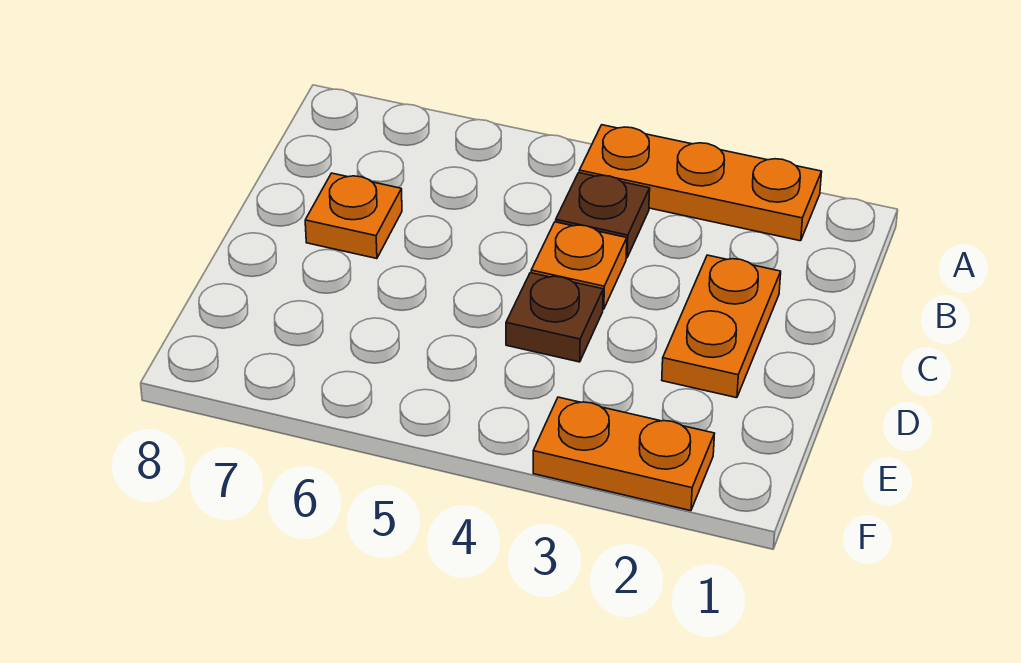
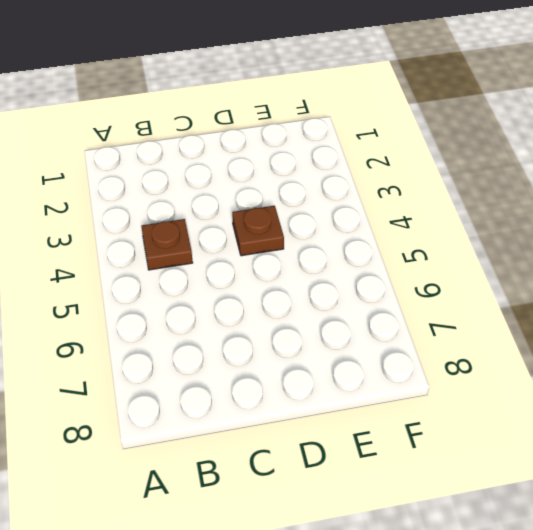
none -> orange 1x3 plate [579,125,822,241]
none -> orange 1x2 plate [662,255,781,398]

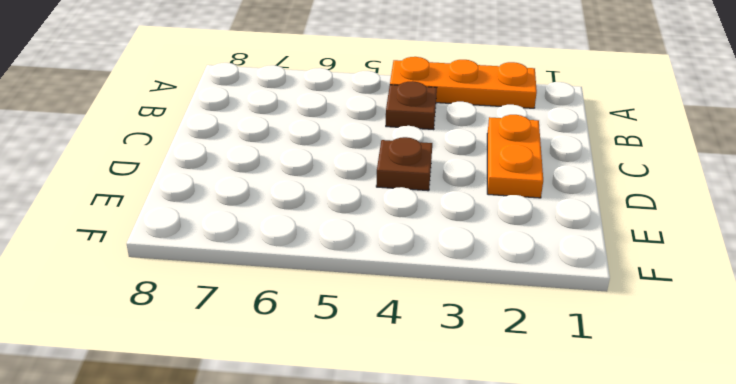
none -> orange 1x1 plate [531,222,627,309]
none -> orange 1x1 plate [305,173,402,259]

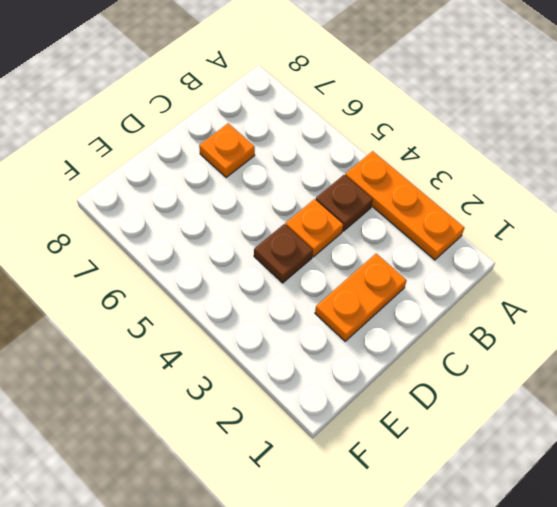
none -> orange 1x2 plate [533,397,715,511]

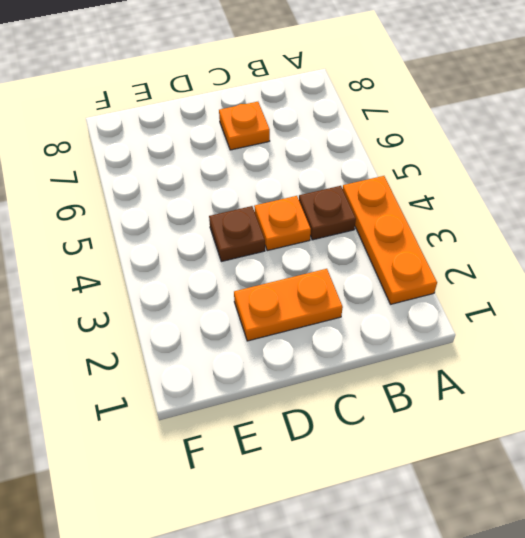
none -> orange 1x2 plate [533,397,715,511]

